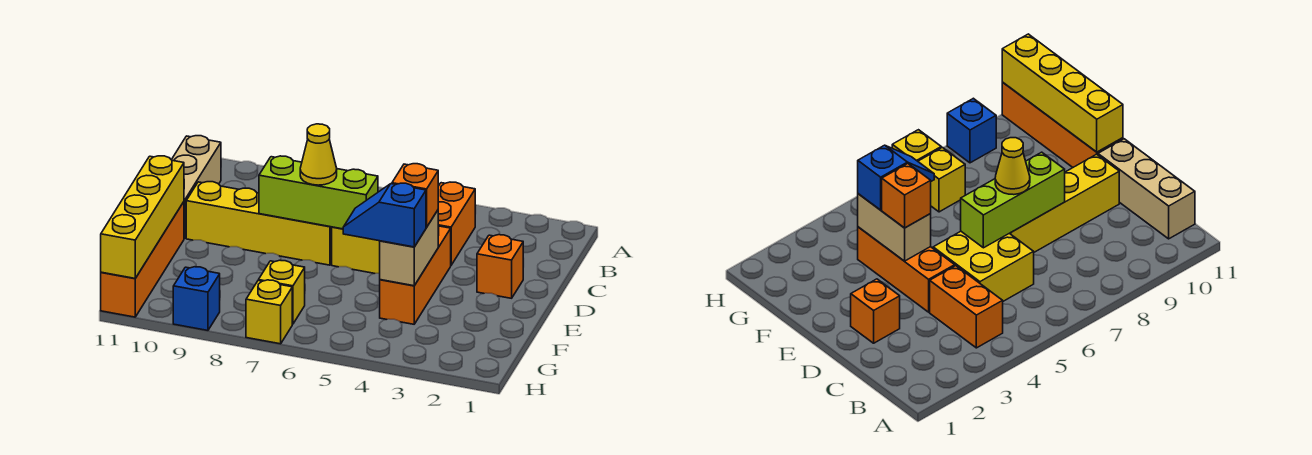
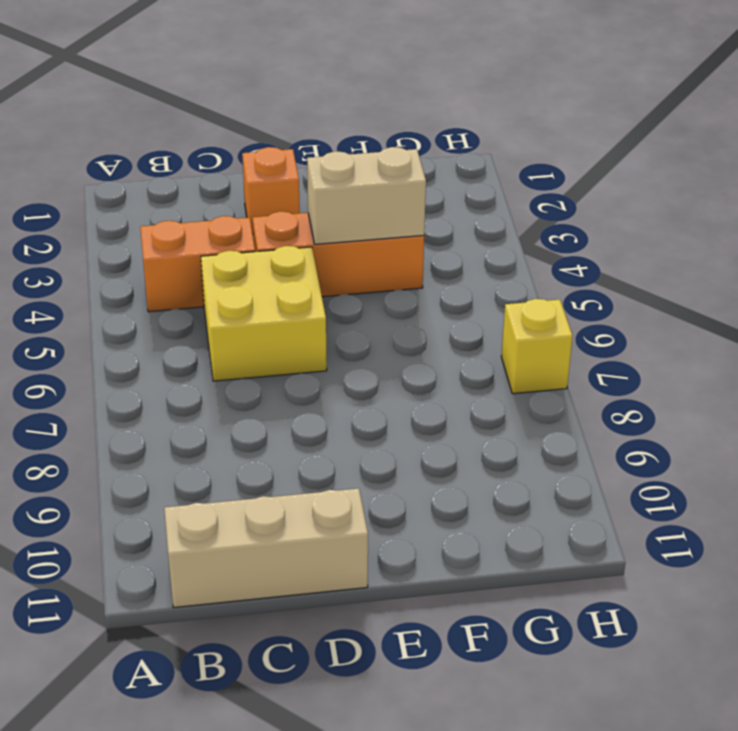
none -> yellow 1x4 brick [186,182,332,265]
none -> orange 1x4 brick [101,202,184,317]
none -> yellow 1x1 brick [258,260,305,324]

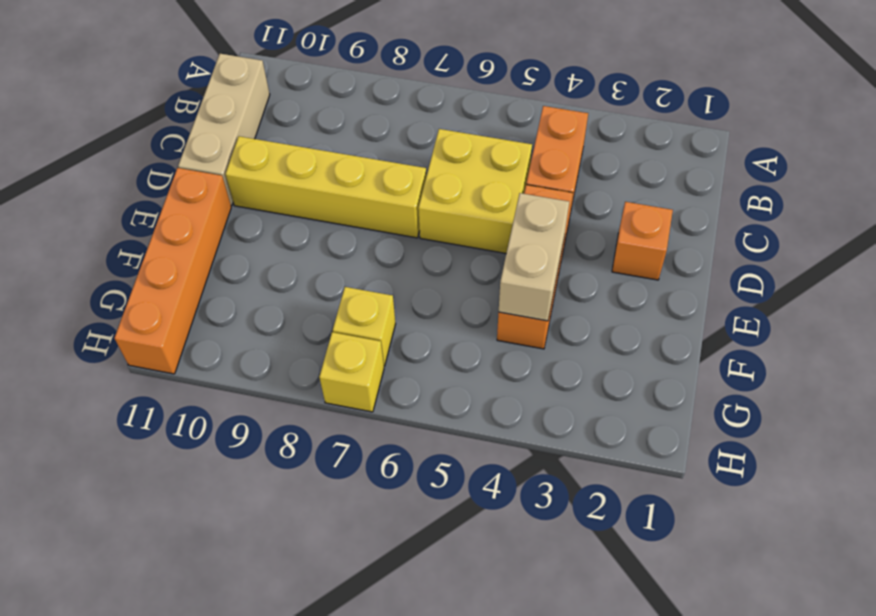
none -> blue 1x1 brick [173,267,220,330]
none -> lime 1x3 brick [259,156,378,229]
none -> yellow 1x4 brick [101,156,184,278]

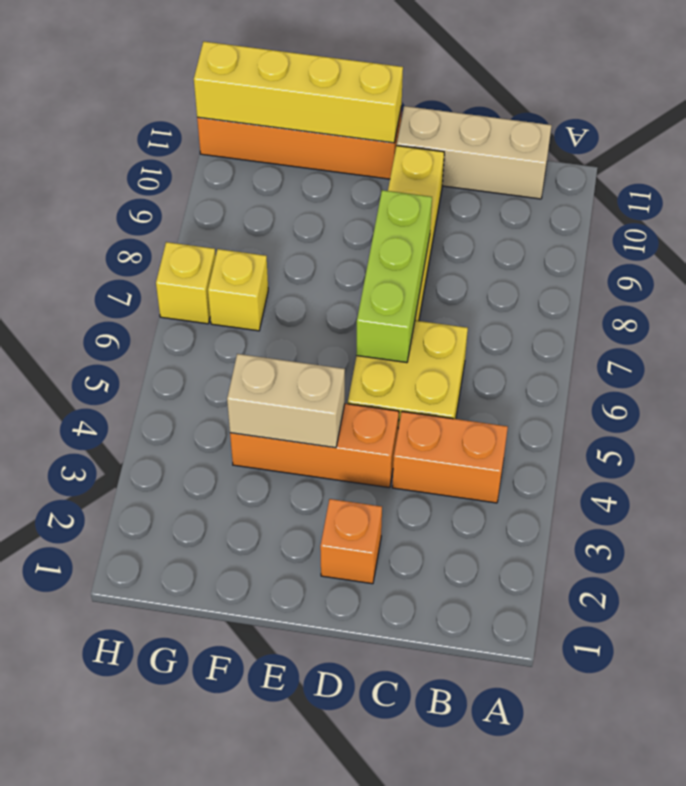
none -> blue 1x1 brick [173,267,220,330]
none -> yellow 1x1 cone [300,124,337,185]
none -> orange 1x1 brick [392,164,438,227]

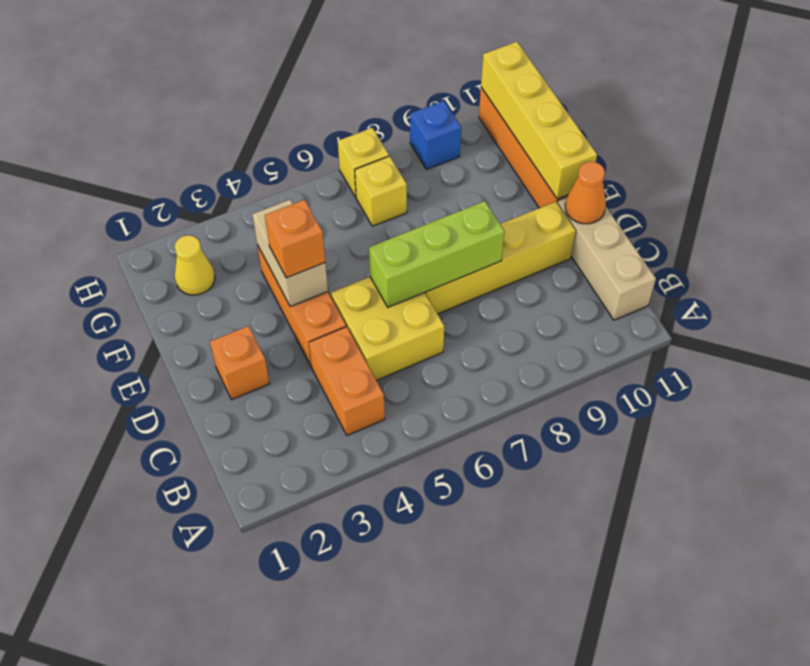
orange 1x1 cone [565,162,606,224] -> none
yellow 1x1 cone [175,235,215,295] -> yellow 1x1 cone moved to [300,124,337,185]
none -> blue 1x2 slope [343,183,426,247]

